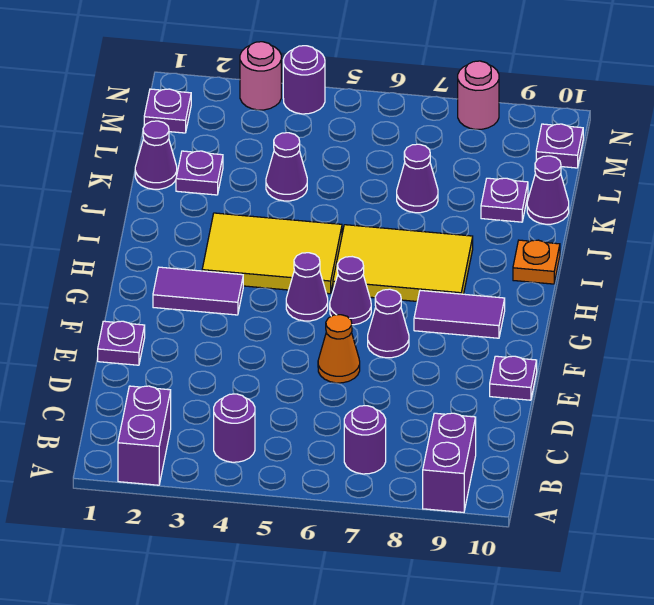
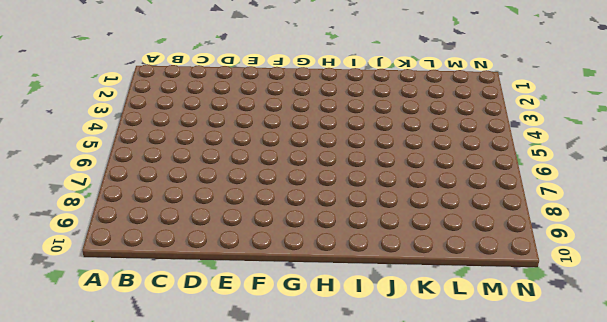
none -> purple 1x2 brick [118,386,171,485]
none -> purple 1x2 brick [423,413,476,512]
none -> purple 1x1 round brick [214,394,255,462]

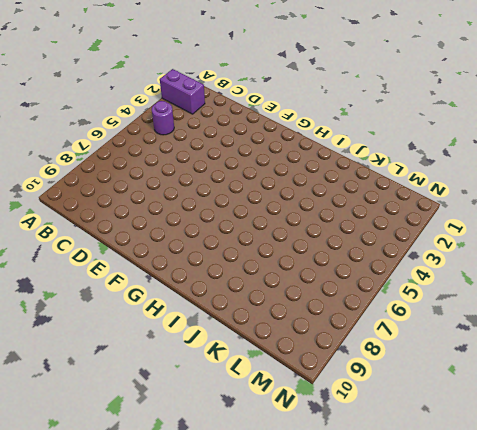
none -> purple 1x2 brick [423,413,476,512]
none -> purple 1x1 round brick [344,406,386,474]
none -> purple 1x1 plate [98,321,145,365]

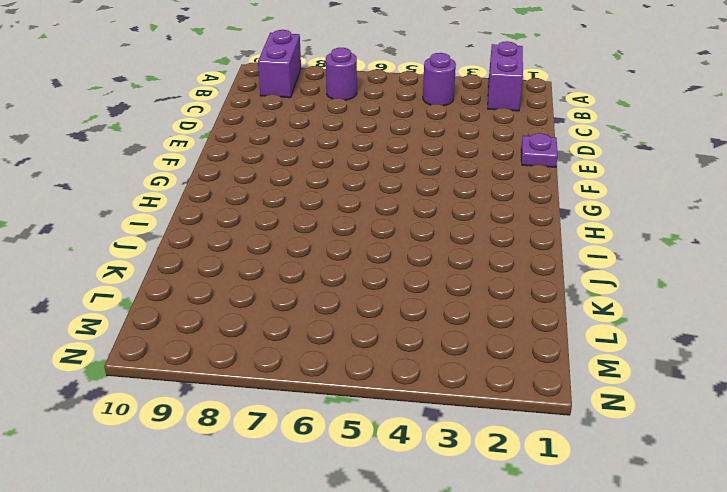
none -> orange 1x1 cone [318,315,360,383]
none -> purple 1x1 plate [490,356,537,400]
none -> purple 1x1 cone [368,289,409,358]

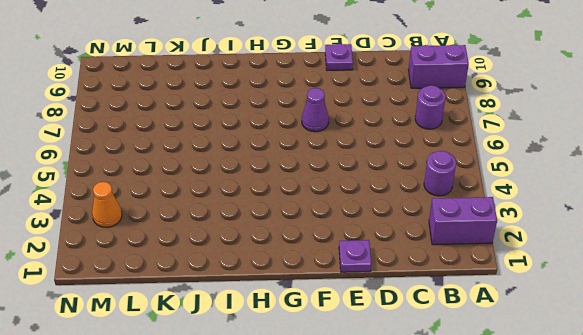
orange 1x1 cone [92,182,122,228] -> orange 1x1 cone moved to [318,315,360,383]
none -> purple 1x2 tile [153,267,243,315]
none -> purple 1x1 cone [286,253,328,321]
none -> purple 1x1 cone [330,257,371,325]

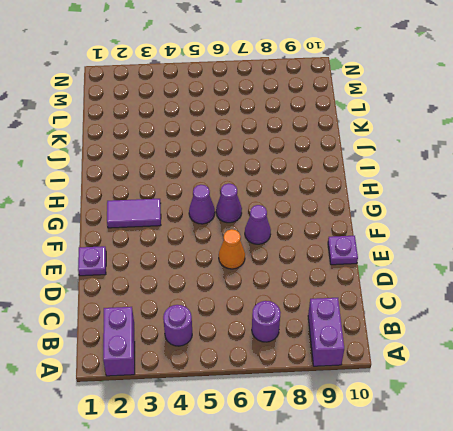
none -> purple 1x2 tile [414,291,505,338]
none -> yellow 2x3 tile [202,213,342,294]
none -> yellow 2x3 tile [333,225,473,301]

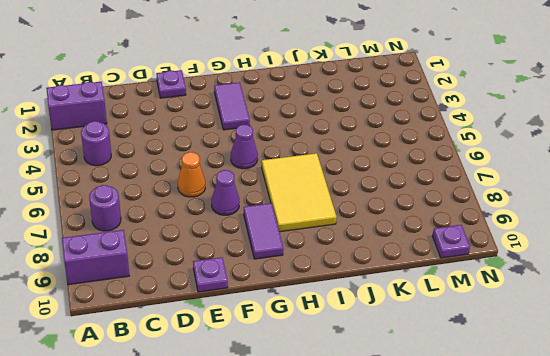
none -> purple 1x1 cone [330,257,371,325]
none -> yellow 2x3 tile [202,213,342,294]
none -> orange 1x1 plate [513,240,560,284]

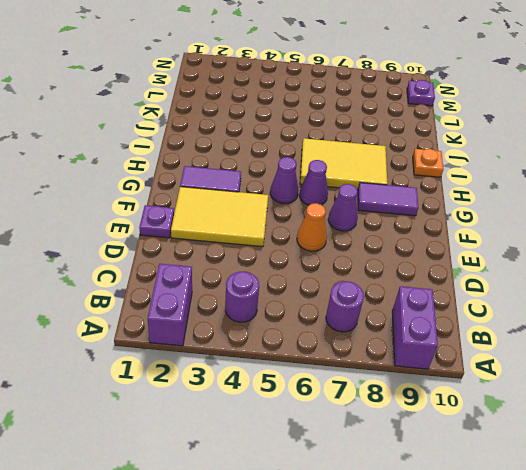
yellow 2x3 tile [171,187,268,247] -> yellow 2x3 tile moved to [202,213,342,294]
none -> purple 1x1 plate [490,356,537,400]
none -> purple 1x1 cone [135,121,177,189]
none -> purple 1x1 plate [176,151,223,195]

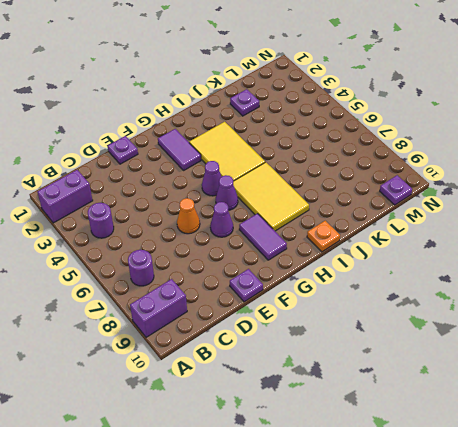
none -> purple 1x1 cone [135,121,177,189]
none -> purple 1x1 cone [266,133,307,201]
none -> purple 1x1 cone [397,144,438,213]

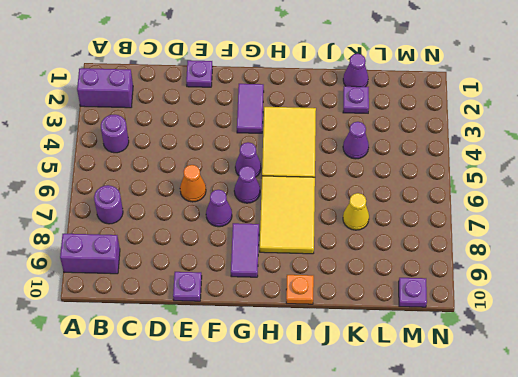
yellow 1x1 cone [343,193,369,230] -> purple 1x1 cone [397,144,438,213]
none -> purple 1x1 plate [481,178,528,222]
none -> purple 1x1 cone [527,156,569,224]
none -> purple 1x1 plate [144,89,191,133]

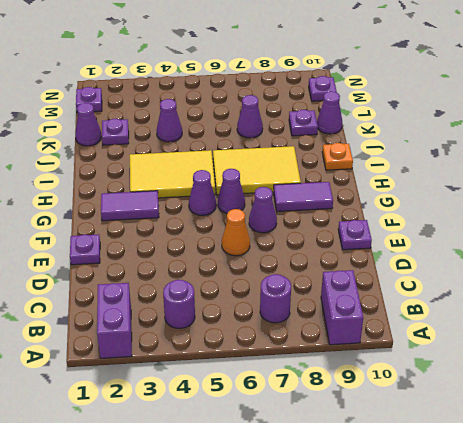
none -> pink 1x1 round brick [240,42,281,110]
none -> purple 1x1 round brick [283,46,325,114]
none -> pink 1x1 round brick [458,61,499,129]

